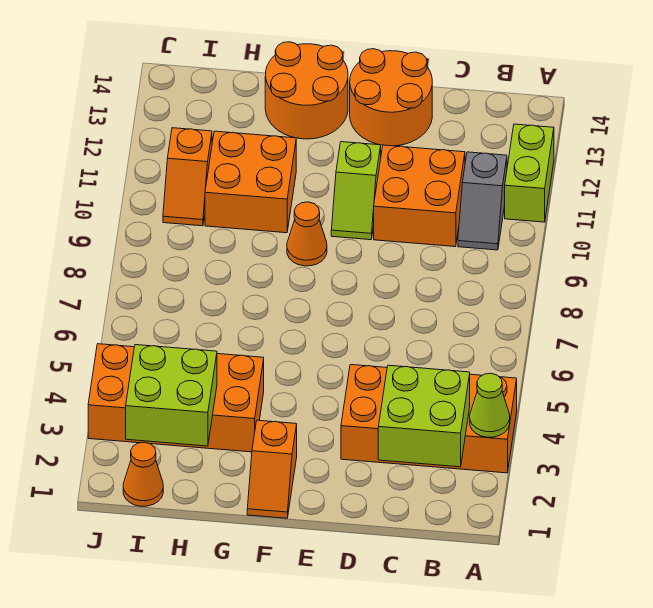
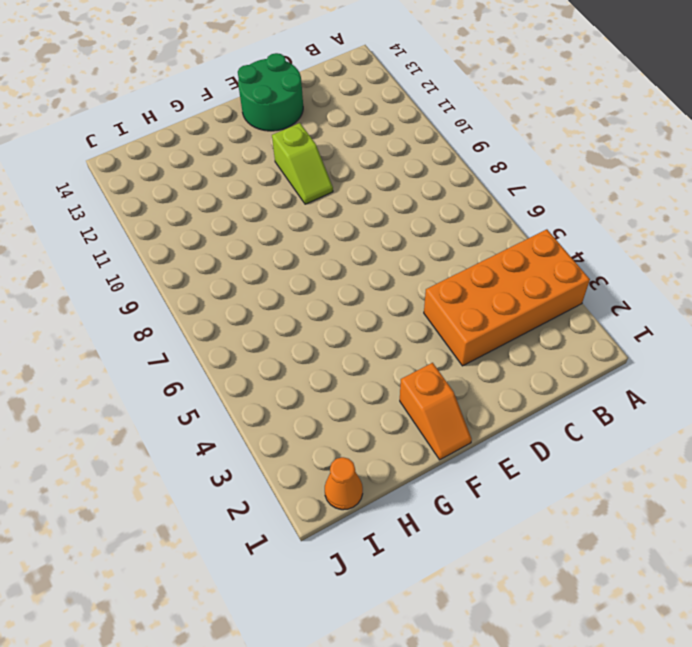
green 2x2 round brick [238,53,303,131] -> orange 2x2 round brick [350,49,432,146]
none -> lime 1x2 brick [505,124,554,222]
none -> grey 1x2 slope [458,152,507,250]
none -> orange 2x2 brick [374,145,465,247]

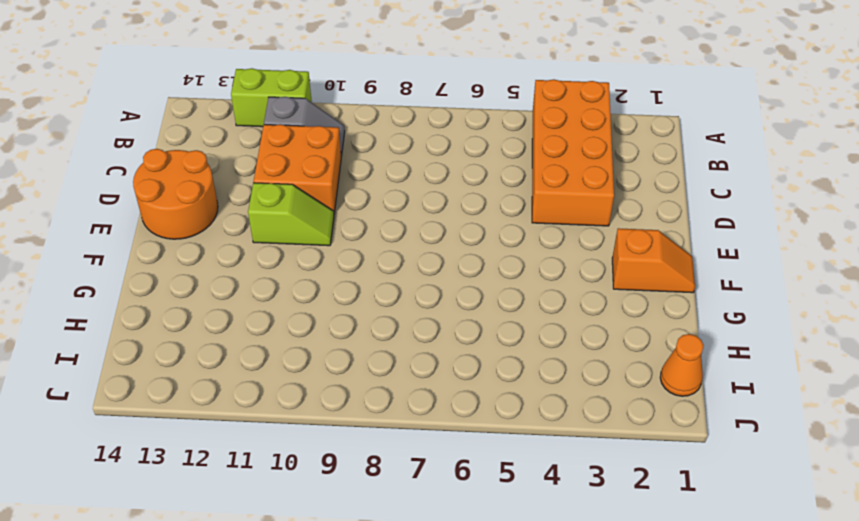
none -> orange 1x1 cone [287,202,327,266]
none -> orange 2x2 round brick [265,42,348,139]
none -> orange 2x4 brick [88,344,264,452]

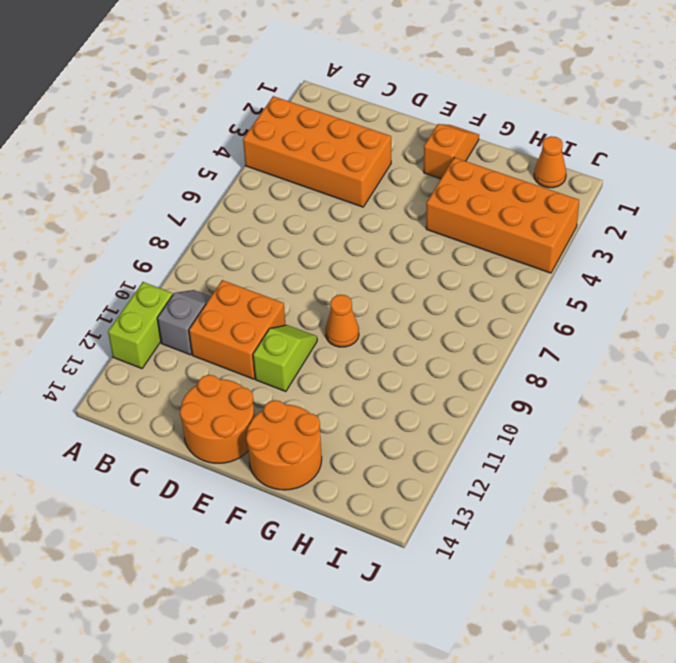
none -> orange 2x2 brick [205,131,296,233]
none -> orange 1x2 slope [163,128,212,226]
none -> lime 1x1 cone [470,373,510,437]

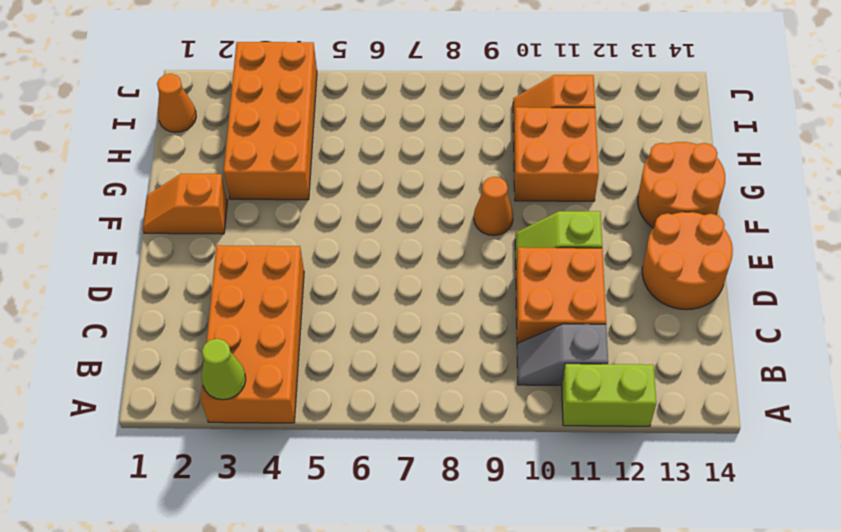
none -> lime 2x2 brick [378,365,470,467]
none -> lime 2x2 brick [126,345,217,446]

